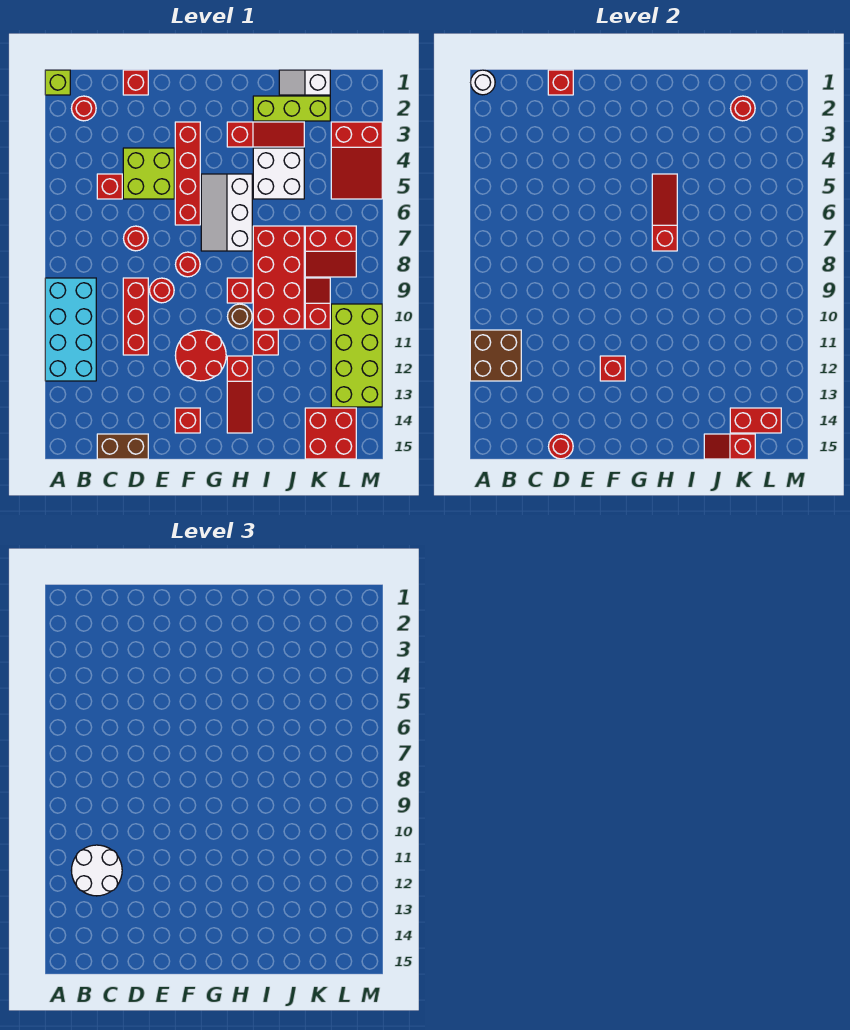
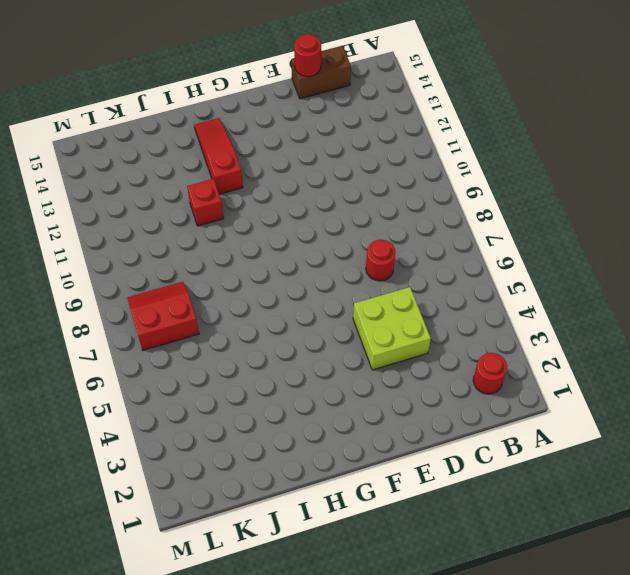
none -> lime 1x1 brick [45,70,70,95]
none -> cyan 2x4 brick [45,278,96,381]
none -> red 1x1 brick [97,174,122,199]
none -> red 1x1 brick [123,70,148,95]

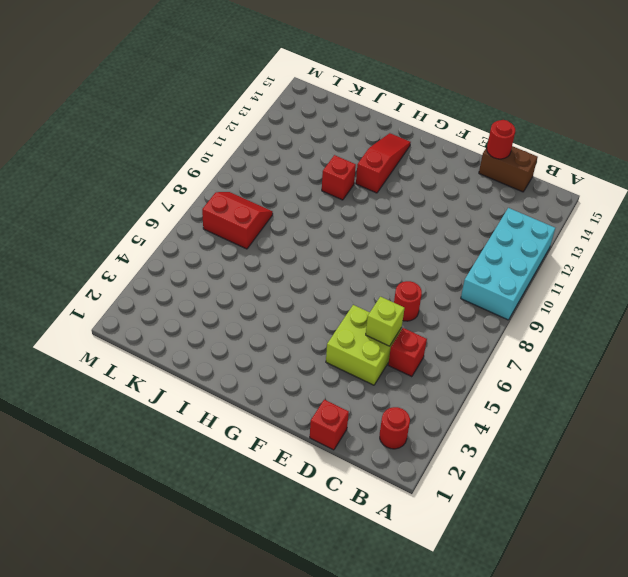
lime 1x1 brick [366,297,405,346] -> lime 1x1 brick moved to [45,70,70,95]
none -> red 1x3 brick [123,278,148,355]
none -> red 1x1 round brick [150,278,174,303]
none -> red 1x4 brick [175,122,200,225]
none -> red 1x1 round brick [176,252,200,277]

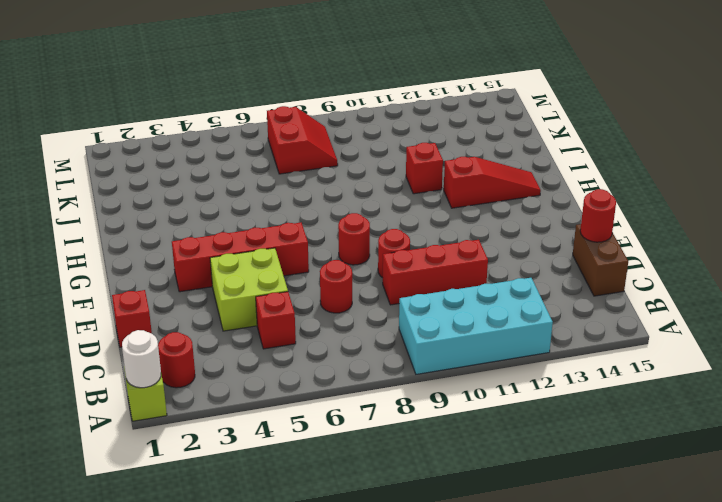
none -> red 2x2 round brick [175,330,226,381]
none -> red 1x1 brick [175,408,200,433]
none -> white 2x3 slope [201,174,252,251]
none -> red 1x3 slope [227,122,304,147]

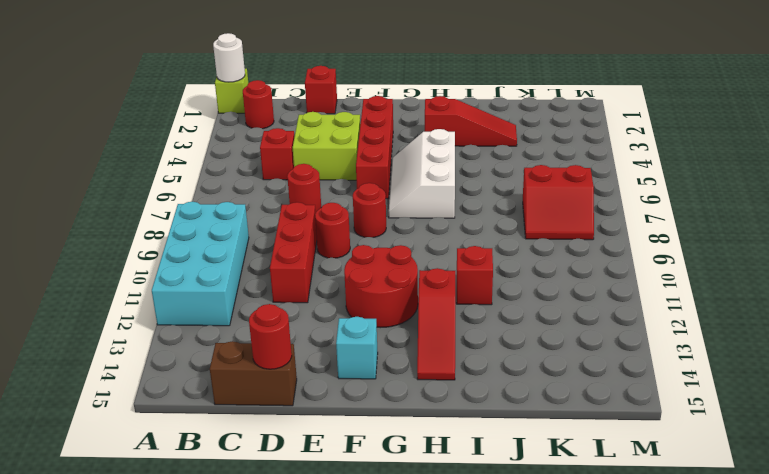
cyan 1x1 brick [336,317,378,379] -> red 1x1 brick [175,408,200,433]
none -> red 1x1 brick [227,278,252,303]
none -> brown 1x1 round brick [228,304,252,329]
none -> lime 1x3 brick [253,96,330,121]
none -> white 2x2 brick [253,148,304,199]

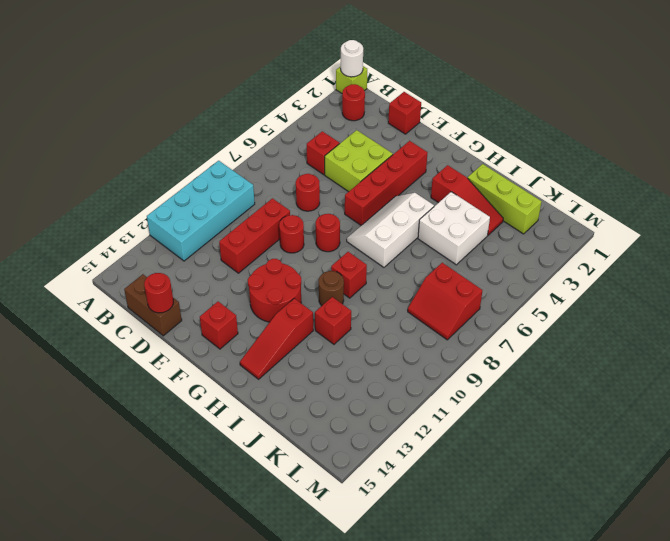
none -> red 2x4 brick [253,226,304,329]
none -> white 1x2 slope [279,70,330,95]
none -> red 1x2 slope [305,278,330,329]
none -> red 2x2 brick [305,408,356,459]

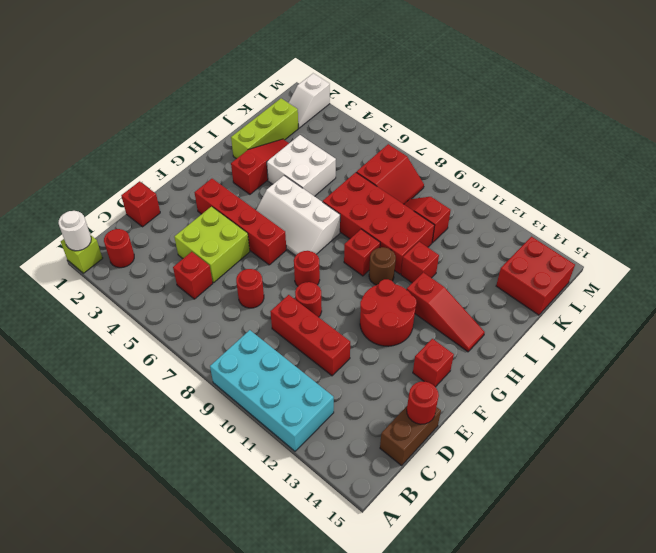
white 1x2 slope [288,73,330,128] -> white 1x2 slope moved to [279,70,330,95]
none -> red 2x3 slope [331,122,382,199]
none -> lime 2x4 brick [331,304,382,407]
none -> brown 2x2 brick [470,330,521,381]
none -> red 1x1 brick [548,70,573,95]

